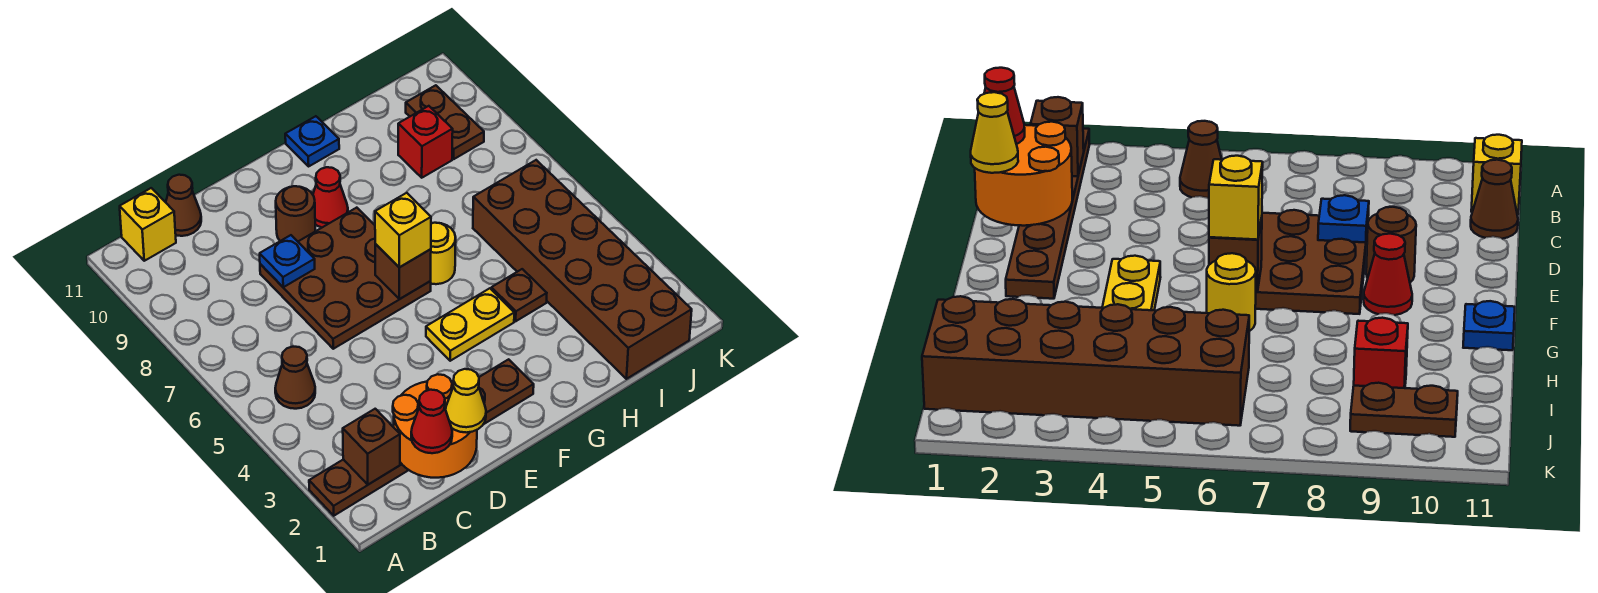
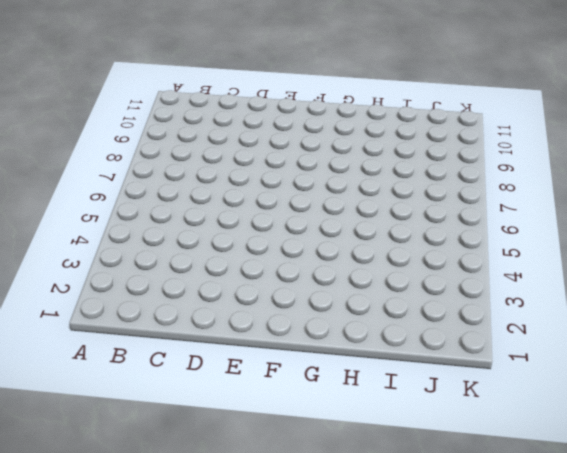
none -> brown 1x6 plate [309,359,534,516]
none -> brown 1x1 cone [275,347,315,409]
none -> yellow 1x1 brick [120,188,176,261]

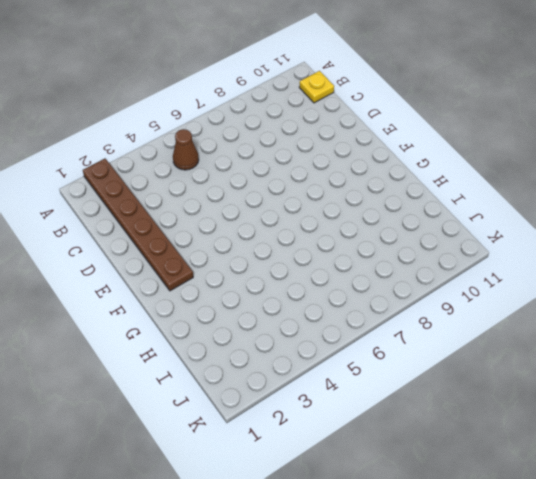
yellow 1x1 plate [299,71,334,103] -> yellow 1x1 brick [120,188,176,261]
none -> brown 1x1 cone [166,175,201,236]
none -> brown 3x3 plate [260,208,431,349]
none -> brown 1x1 round brick [276,186,315,241]

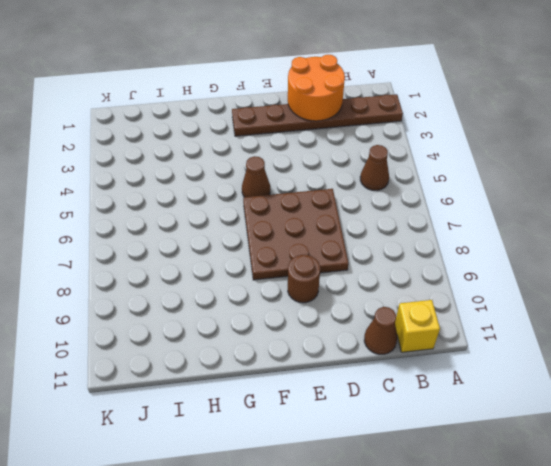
brown 1x1 cone [242,156,270,197] -> none
none -> yellow 1x2 plate [426,288,514,361]
none -> red 1x1 cone [313,167,348,227]
none -> yellow 1x1 round brick [431,223,456,284]

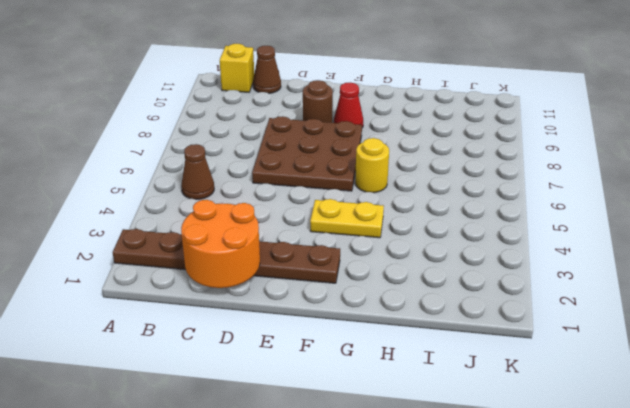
none -> blue 1x1 plate [285,116,339,166]
none -> brown 1x1 plate [491,269,547,321]
none -> brown 2x6 brick [473,160,692,379]

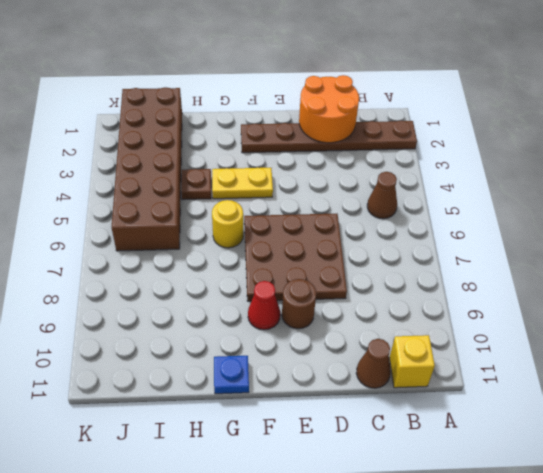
none -> red 1x1 brick [398,106,453,178]
none -> brown 1x2 plate [406,85,484,159]
none -> brown 1x1 brick [343,409,400,485]

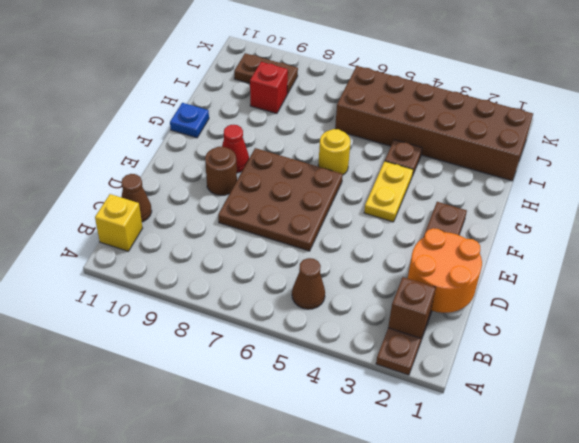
none -> blue 1x1 plate [260,235,315,287]
none -> brown 1x1 brick [375,244,431,299]
none -> red 1x1 cone [411,390,452,453]

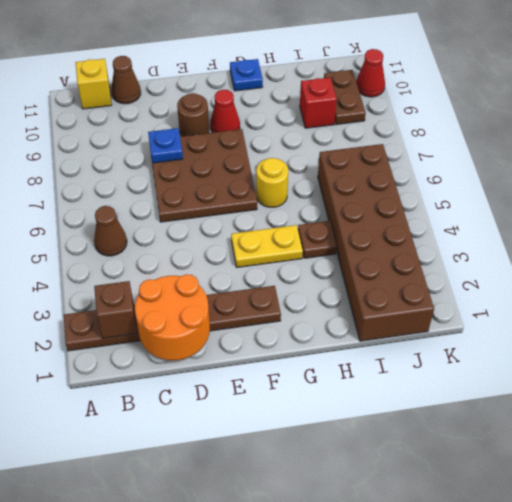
red 1x1 cone [356,49,385,97] -> red 1x1 cone moved to [411,390,452,453]
none -> brown 1x1 brick [375,244,431,299]
none -> yellow 1x1 cone [446,369,486,433]
none -> yellow 1x1 brick [375,193,431,267]

